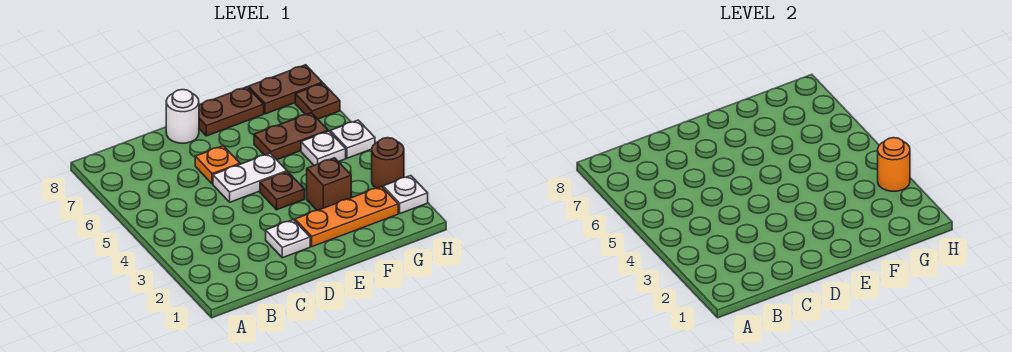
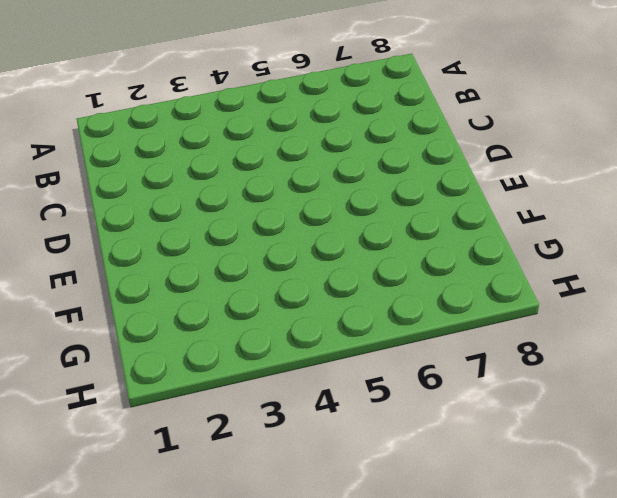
none -> white 1x1 plate [266,220,310,258]
none -> white 1x2 plate [213,153,287,202]
none -> orange 1x1 plate [195,146,240,184]

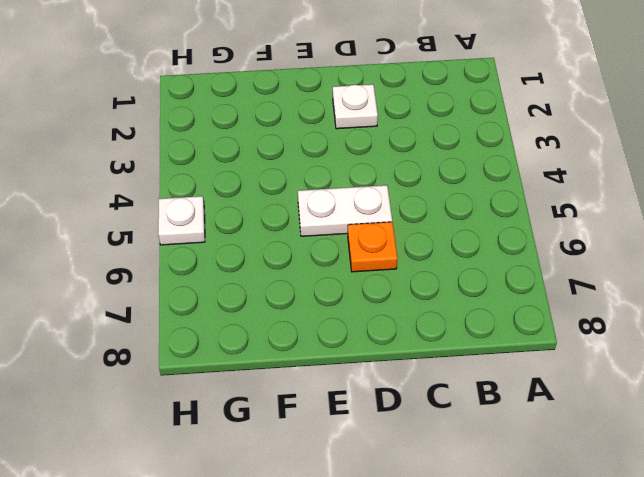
none -> white 1x1 round brick [166,90,199,143]
none -> orange 1x3 plate [295,187,398,247]
none -> brown 1x1 plate [260,172,305,210]

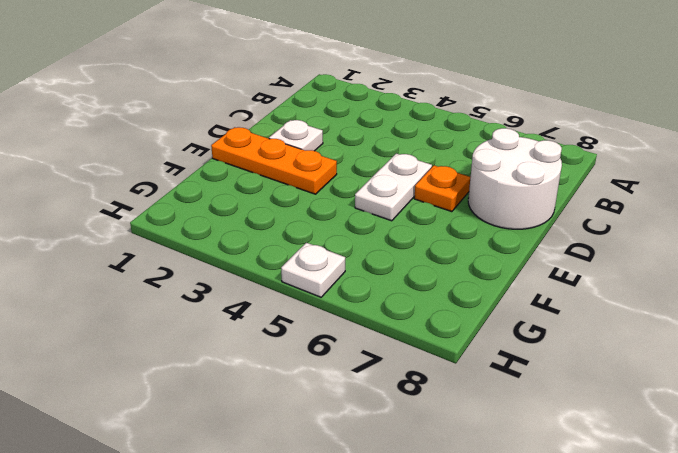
white 2x2 round brick [468,128,562,229] -> white 1x1 round brick [166,90,199,143]
orange 1x3 plate [211,127,337,194] -> orange 1x3 plate turned to [295,187,398,247]
none -> brown 1x1 plate [260,172,305,210]
none -> brown 1x2 plate [199,87,264,136]
none -> brown 1x1 brick [307,158,351,210]

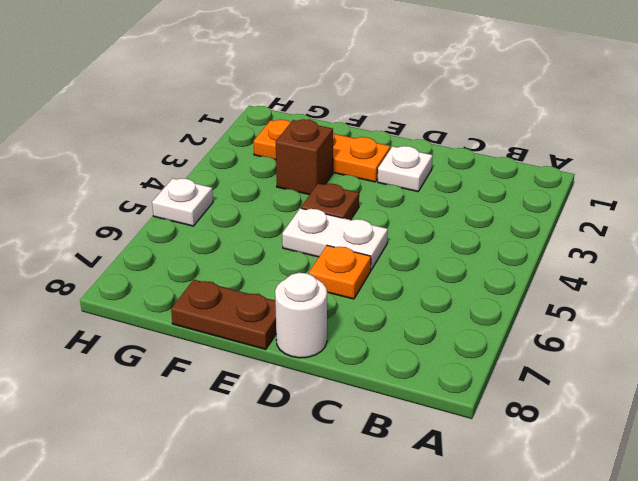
none -> brown 1x2 plate [254,113,328,160]
none -> white 1x1 plate [301,131,346,165]
none -> brown 1x2 plate [248,65,322,114]

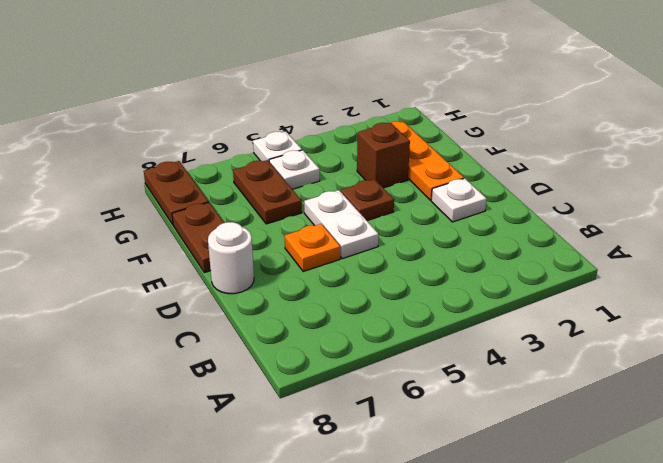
none -> white 1x1 plate [383,176,428,213]
none -> brown 1x1 round brick [372,138,404,188]
none -> brown 1x1 plate [295,83,340,119]

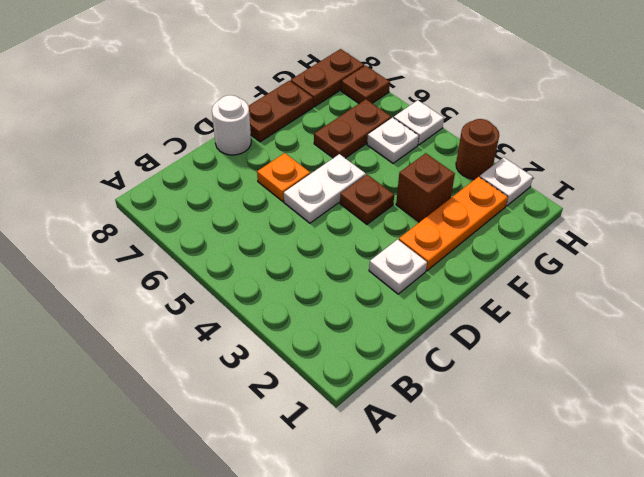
none -> orange 1x1 round brick [878,138,910,191]

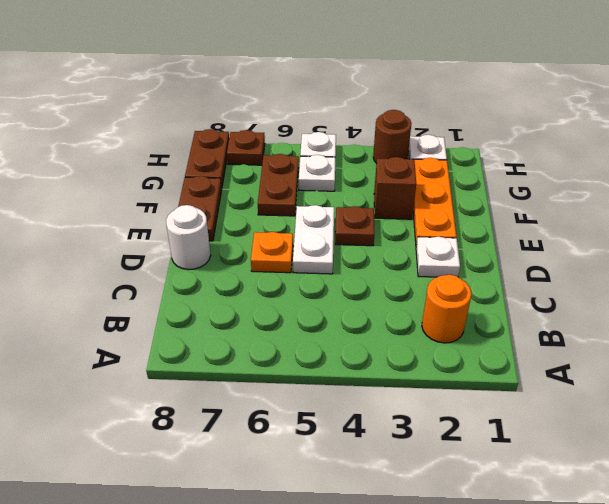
orange 1x1 round brick [422,275,471,343] -> orange 1x1 round brick moved to [878,138,910,191]

